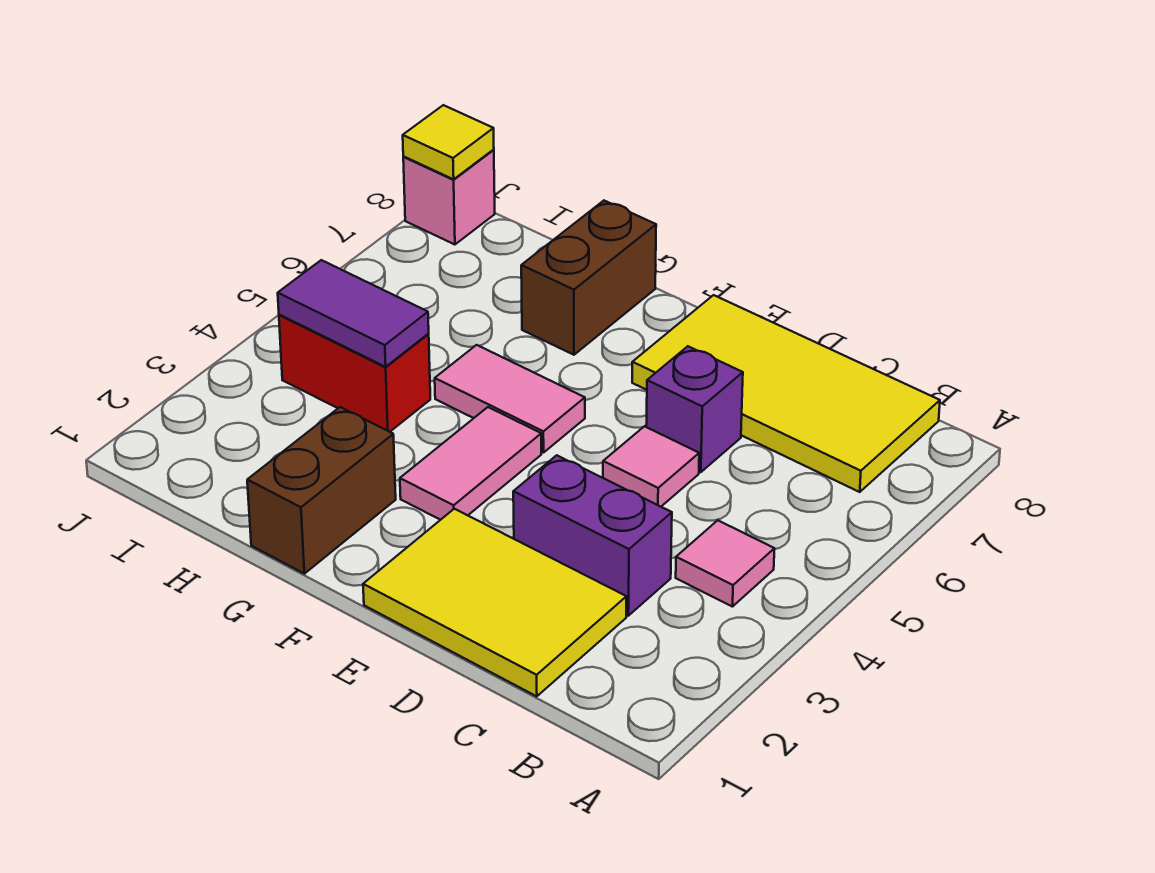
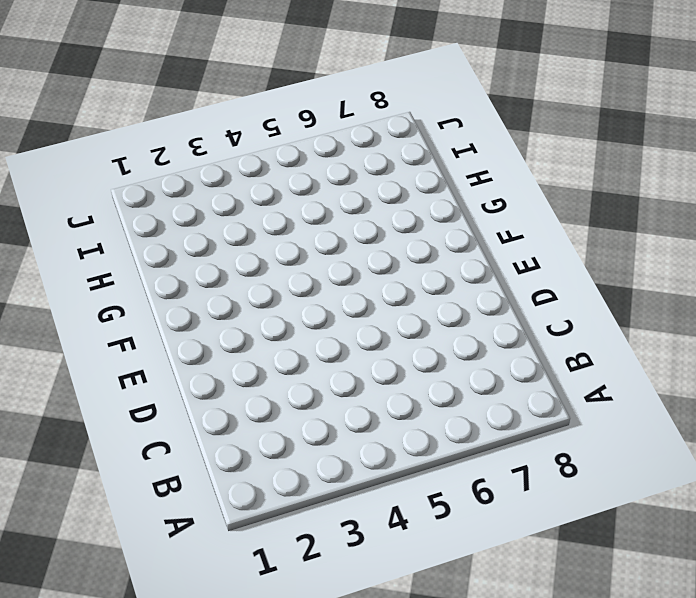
none -> pink 1x1 tile [676,520,774,607]
none -> yellow 2x4 tile [632,295,940,492]
none -> yellow 2x3 tile [363,509,626,696]

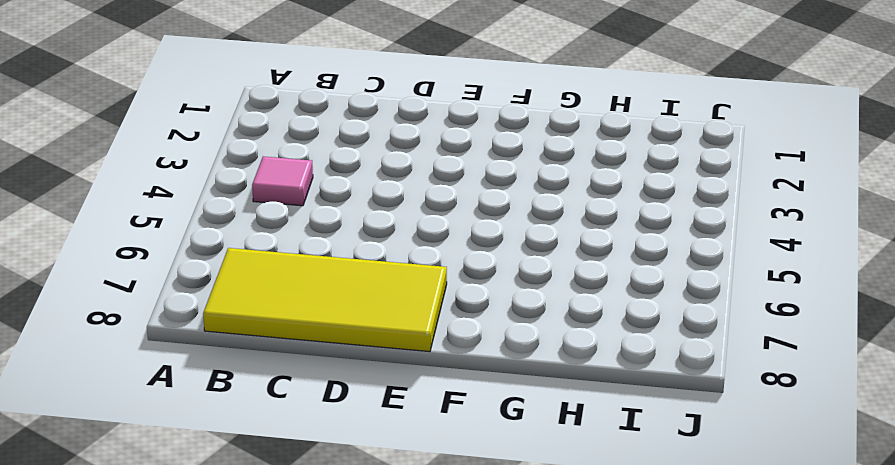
none -> yellow 2x3 tile [363,509,626,696]
none -> purple 1x2 brick [513,455,672,616]
none -> pink 1x1 tile [603,426,699,507]

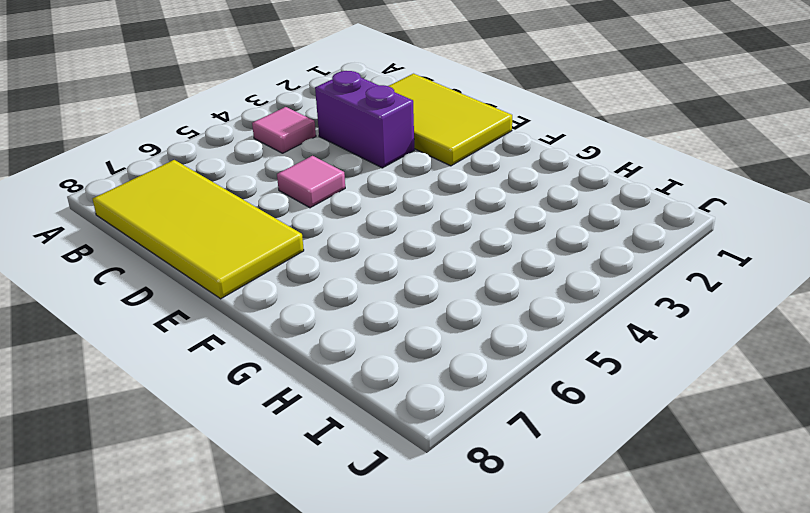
none -> purple 1x1 brick [646,346,743,472]
none -> pink 1x2 tile [400,407,541,520]
none -> pink 1x2 tile [435,345,585,453]

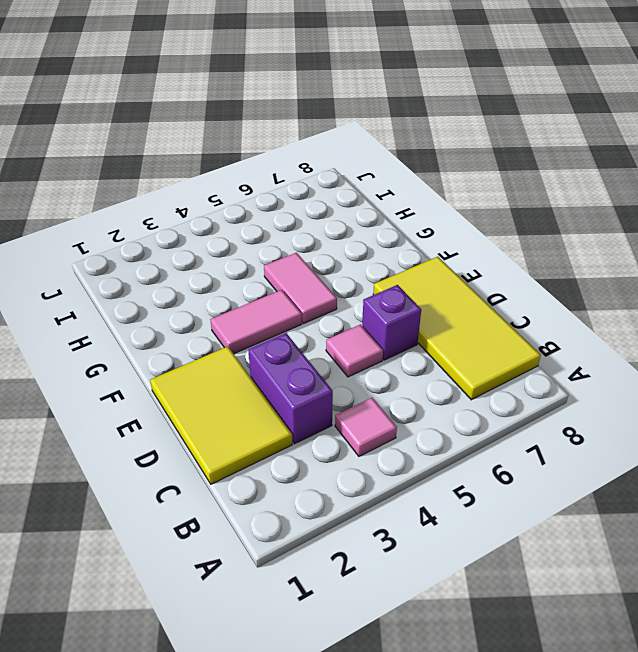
none -> brown 1x2 brick [247,407,396,574]
none -> brown 1x2 brick [521,201,656,355]
none -> red 1x2 brick [279,315,430,432]

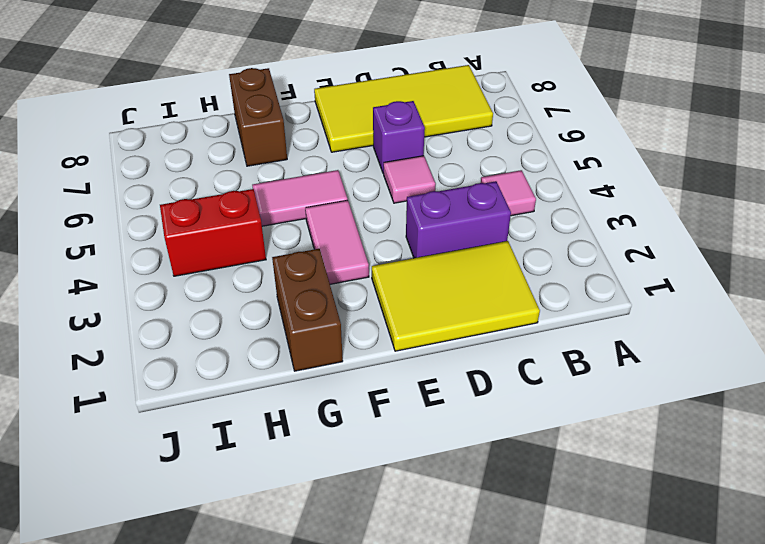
none -> pink 1x1 brick [403,150,495,244]
none -> purple 1x2 tile [278,260,429,367]
none -> yellow 1x1 tile [403,105,494,179]

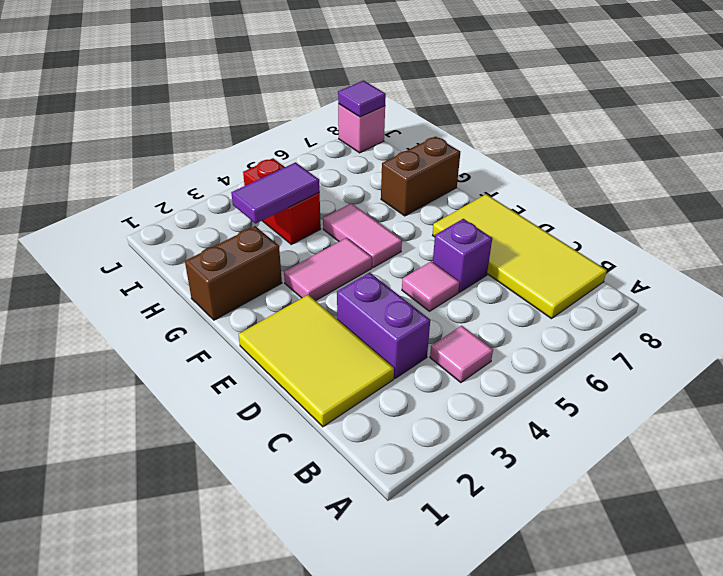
purple 1x2 tile [231,162,320,223] -> purple 1x2 tile turned to [278,260,429,367]
purple 1x1 tile [338,81,386,117] -> yellow 1x1 tile [403,105,494,179]

